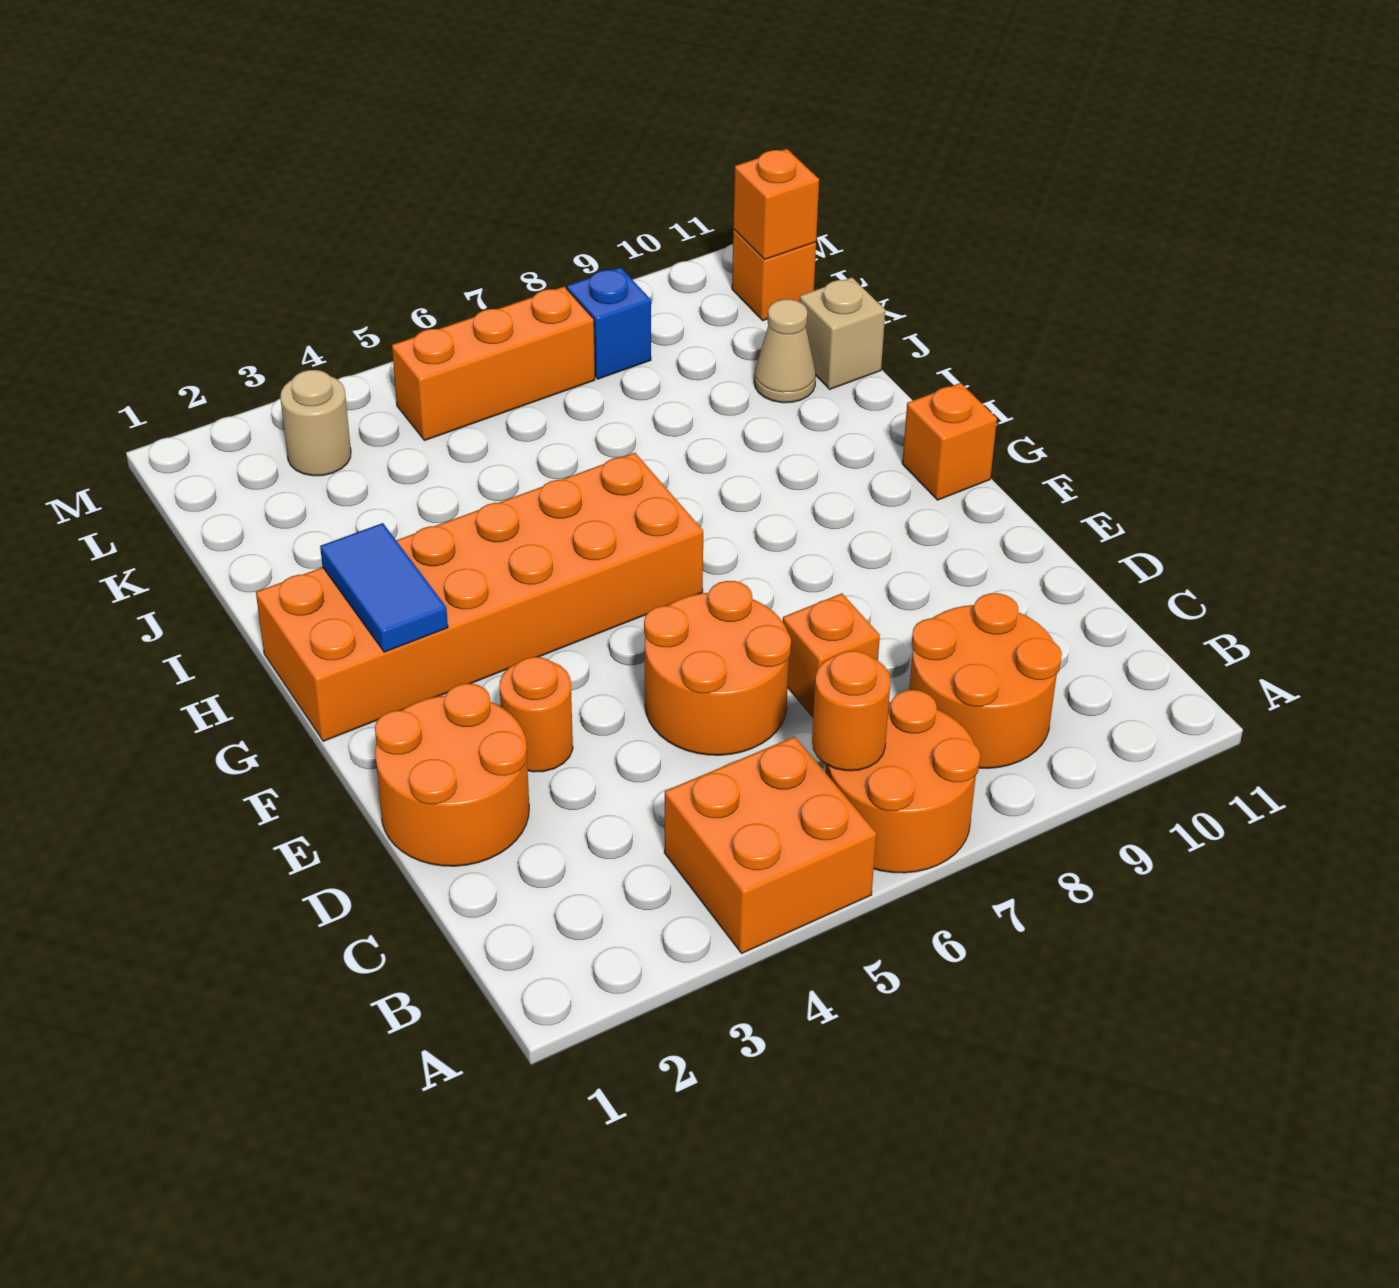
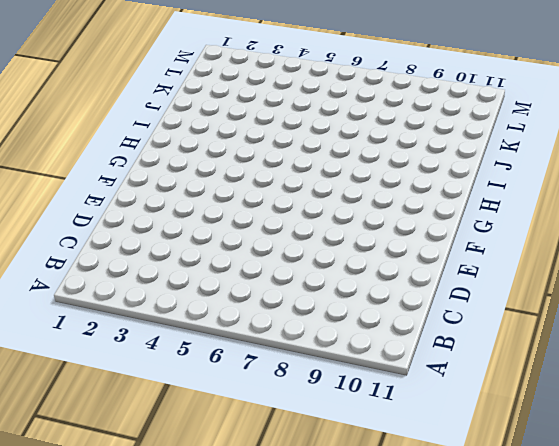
none -> orange 2x2 brick [664,737,876,953]
none -> orange 2x2 round brick [825,690,980,873]
none -> orange 2x2 round brick [909,593,1062,768]

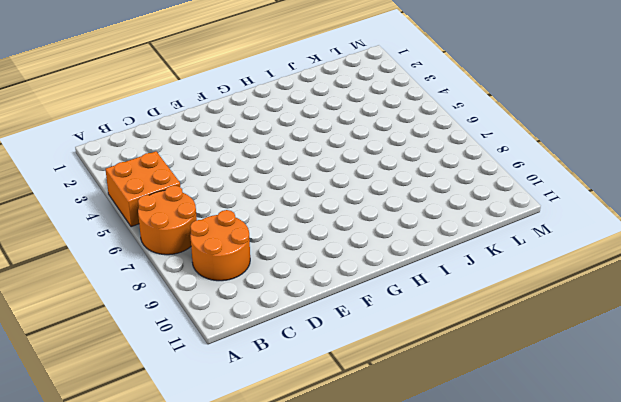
none -> orange 2x2 round brick [375,684,529,866]
none -> orange 2x2 round brick [644,581,791,755]
none -> orange 1x1 brick [783,593,880,717]

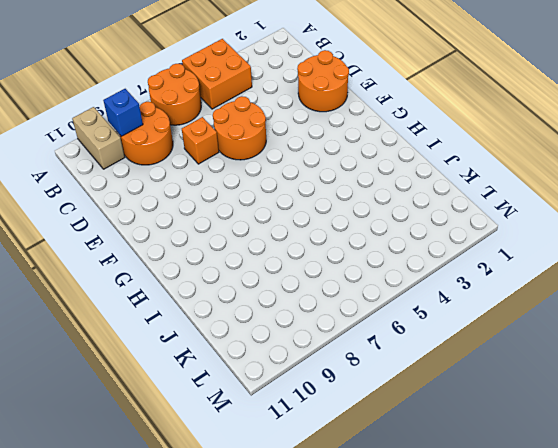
tan 1x2 brick [72,107,125,169] -> none
blue 1x1 brick [103,89,143,136] -> blue 1x1 brick moved to [567,267,651,379]
none -> orange 1x1 round brick [500,657,573,772]
none -> orange 2x6 brick [256,453,703,741]
none -> orange 1x1 brick [902,383,997,500]

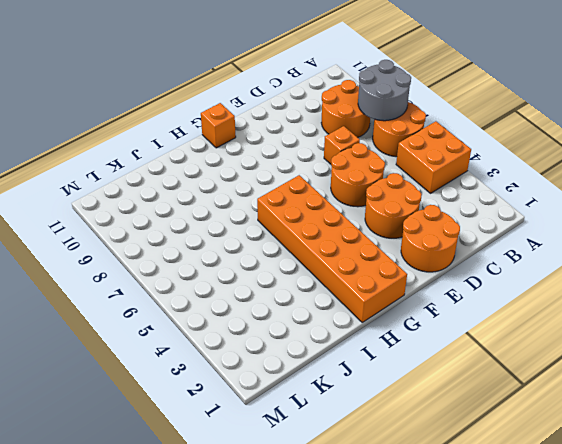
grey 2x2 round brick [358,60,411,121] -> none
orange 2x2 round brick [365,173,422,238] -> orange 1x1 round brick [500,657,573,772]
none -> tan 1x1 cone [754,299,816,403]
none -> tan 1x1 brick [800,277,885,389]
none -> tan 1x1 round brick [281,370,351,476]

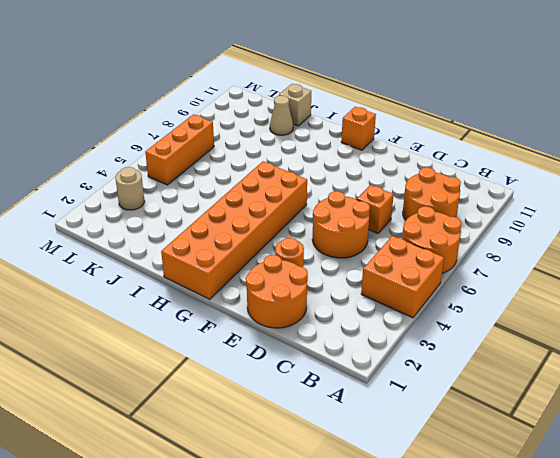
none -> blue 1x1 brick [567,267,651,379]
none -> orange 1x1 brick [732,229,816,321]
none -> orange 1x1 round brick [812,651,890,771]

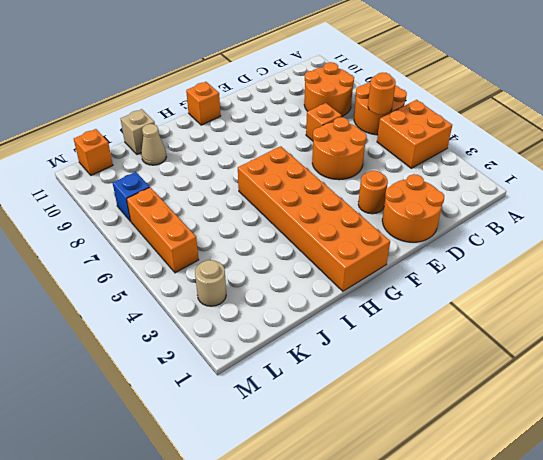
none -> blue 1x2 tile [320,523,448,652]
none -> orange 1x1 brick [733,149,819,259]

